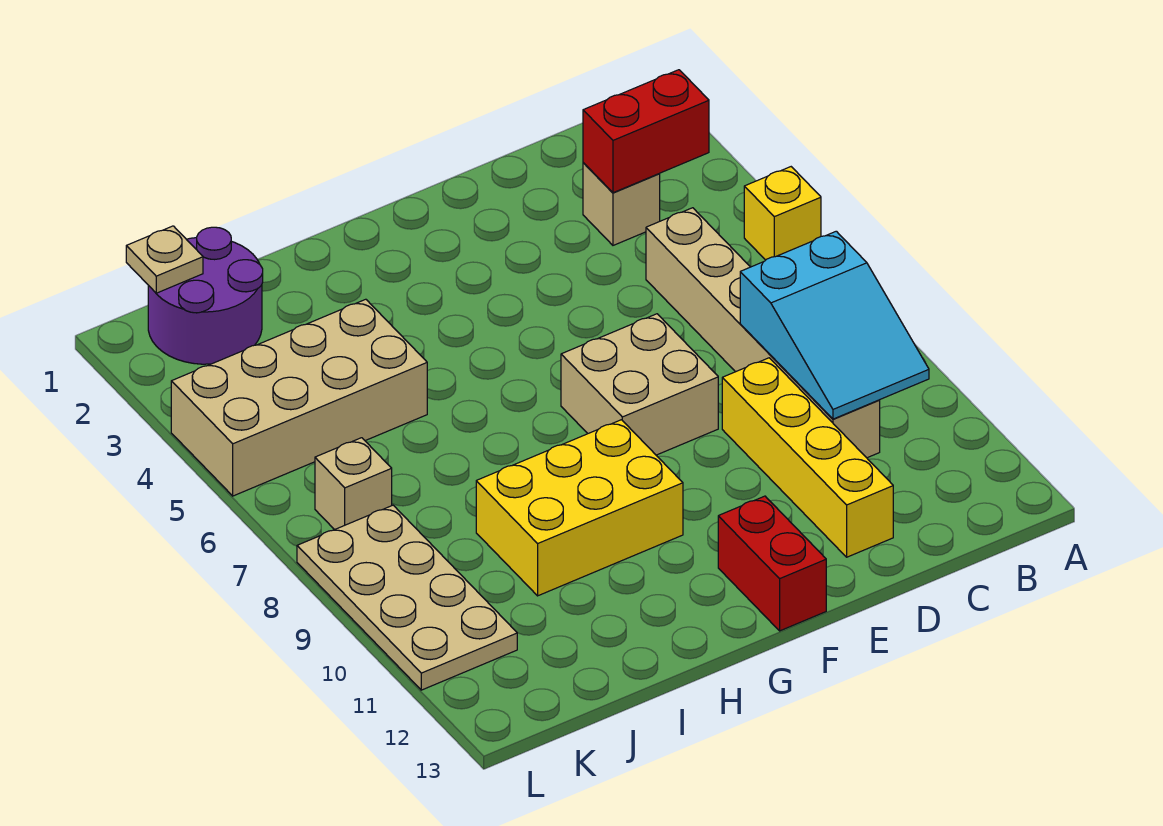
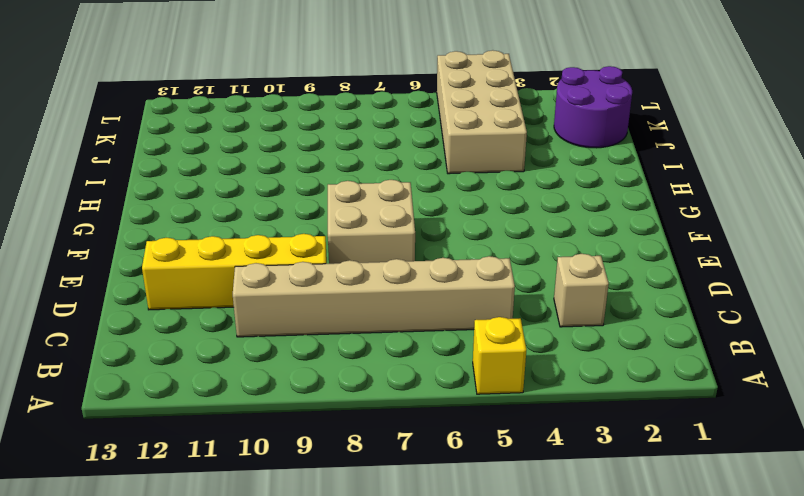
none -> red 1x2 brick [718,496,826,631]
none -> yellow 2x3 brick [476,420,683,596]
none -> tan 1x1 brick [315,438,392,530]

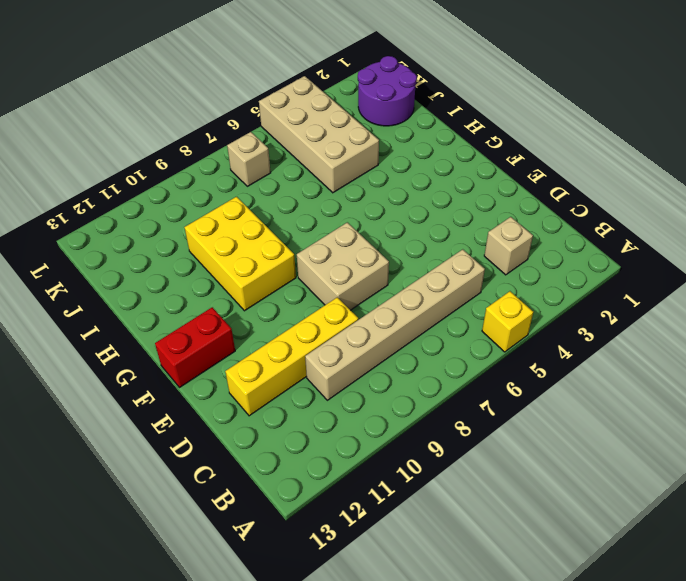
none -> tan 2x4 plate [297,505,517,690]
none -> red 1x2 brick [583,70,709,193]
none -> cyan 2x3 slope [740,231,929,419]

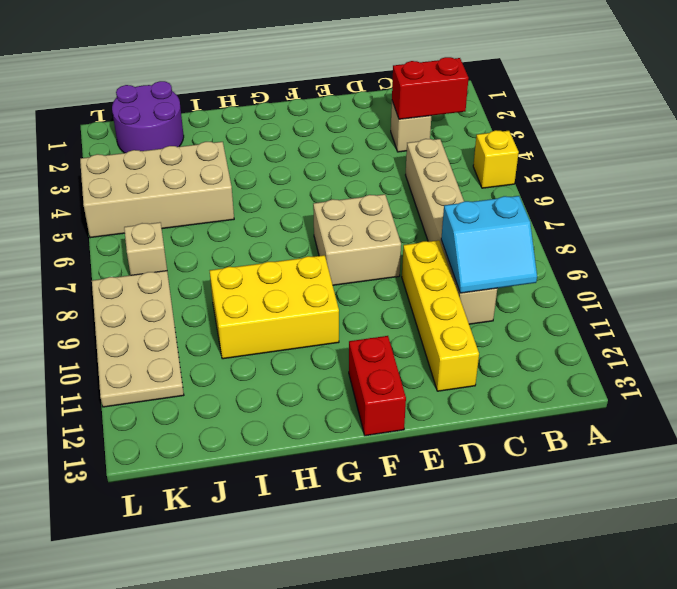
cyan 2x2 slope [441,196,537,293] -> cyan 2x3 slope [740,231,929,419]
none -> tan 1x1 plate [126,226,203,293]

